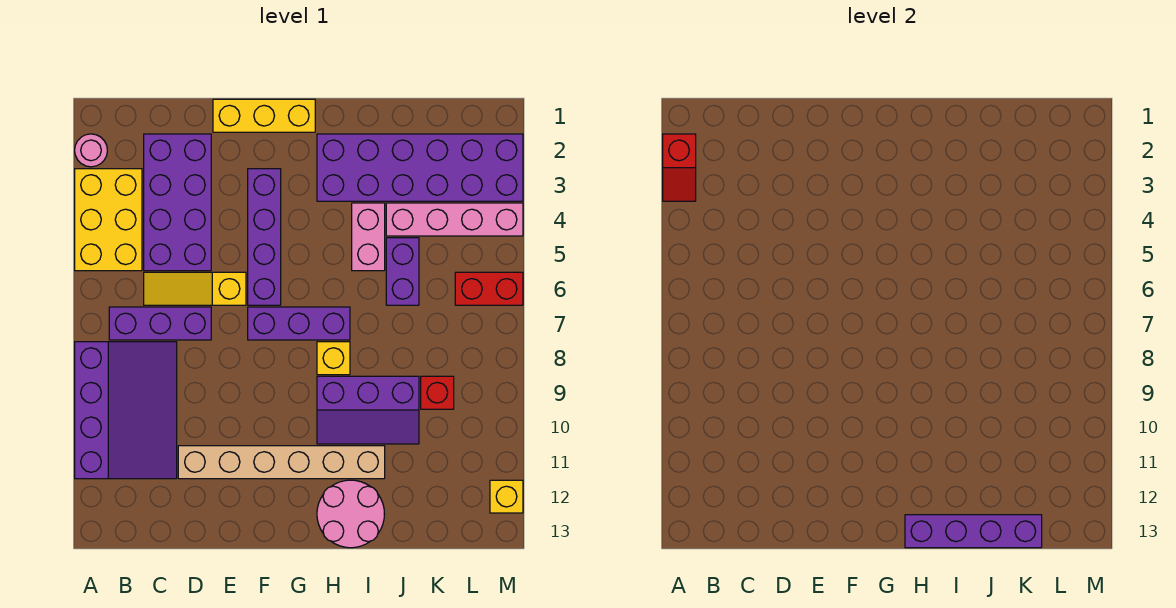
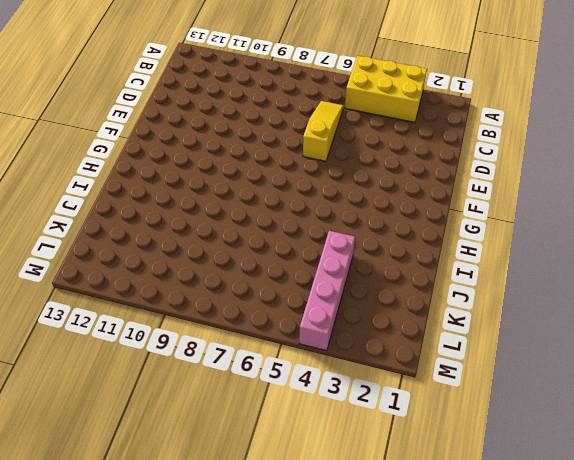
none -> pink 1x1 round brick [75,134,107,167]
none -> purple 3x4 slope [75,342,177,479]
none -> purple 1x3 brick [109,307,211,340]

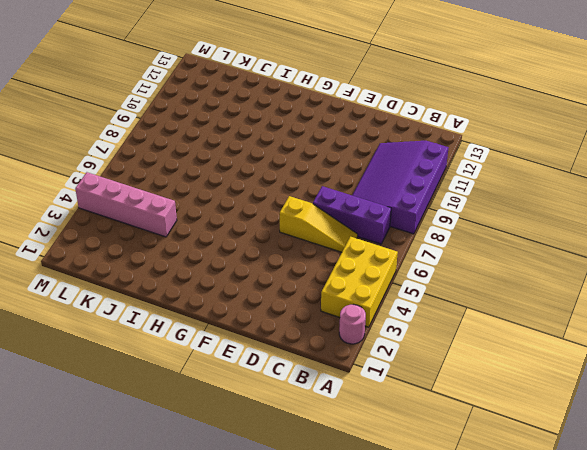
none -> purple 2x4 brick [144,134,211,271]
none -> tan 1x6 brick [178,446,385,479]
none -> yellow 1x3 brick [213,99,315,132]

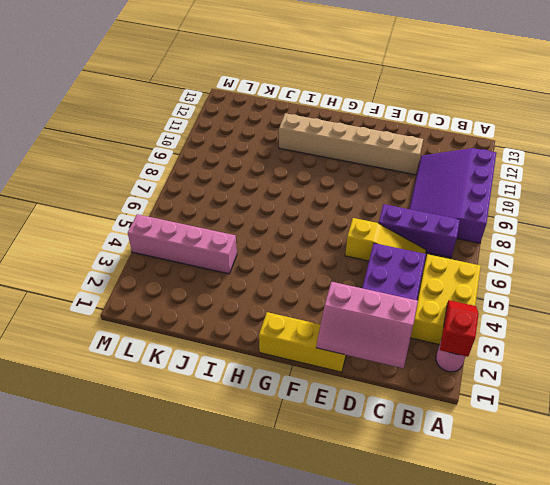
pink 2x3 slope [316,282,418,368] -> none
none -> purple 1x4 brick [248,169,281,305]
none -> purple 1x3 brick [248,307,350,340]
none -> purple 2x6 brick [317,134,523,201]

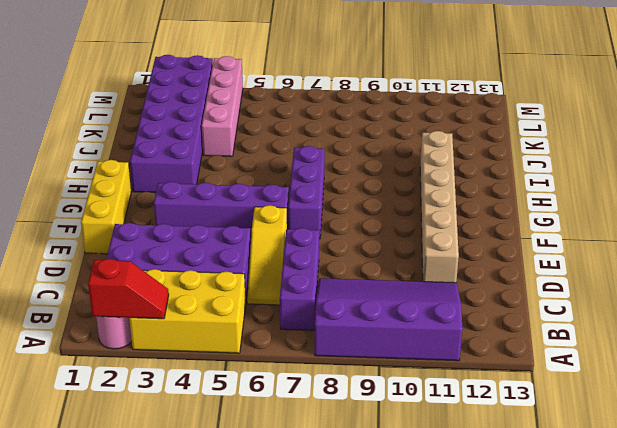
none -> yellow 1x1 brick [317,342,350,375]
none -> purple 2x3 slope [317,376,419,444]
none -> pink 2x2 round brick [317,480,384,548]

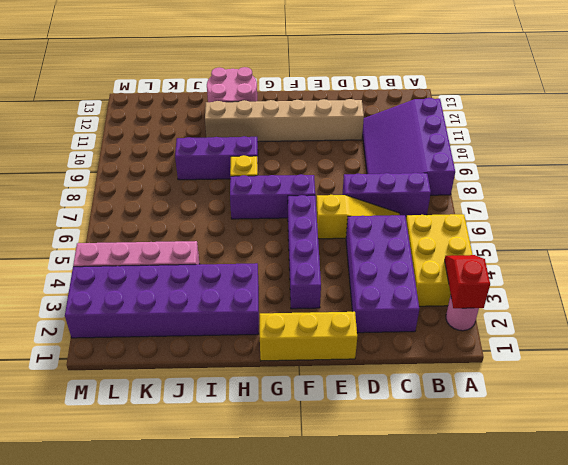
none -> pink 1x2 brick [352,203,385,271]
none -> purple 1x2 brick [386,238,419,305]
none -> red 1x1 brick [421,376,454,409]

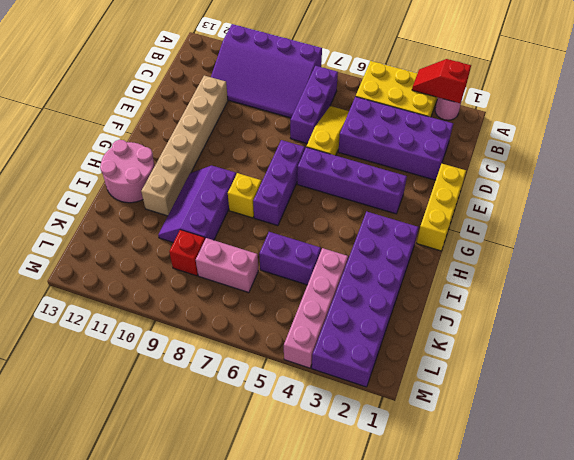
pink 1x2 brick [196,238,258,293] -> pink 1x2 brick moved to [352,203,385,271]
none -> red 1x2 brick [455,272,523,305]
none -> yellow 1x1 brick [490,480,523,513]
none -> purple 1x4 brick [905,515,1042,548]

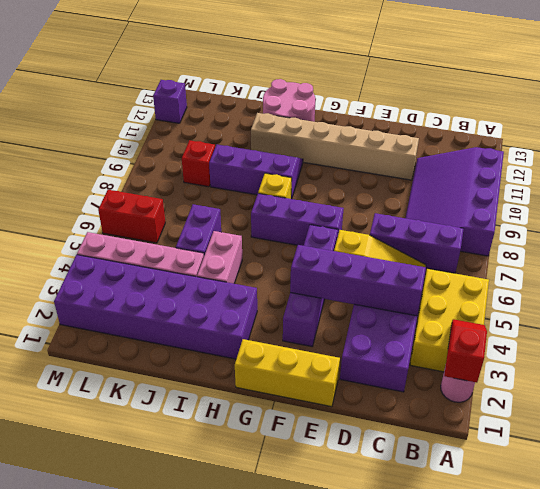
purple 1x4 brick [290,245,426,316] -> purple 1x4 brick moved to [905,515,1042,548]
purple 1x1 brick [153,80,187,123] -> yellow 1x1 brick [490,480,523,513]

